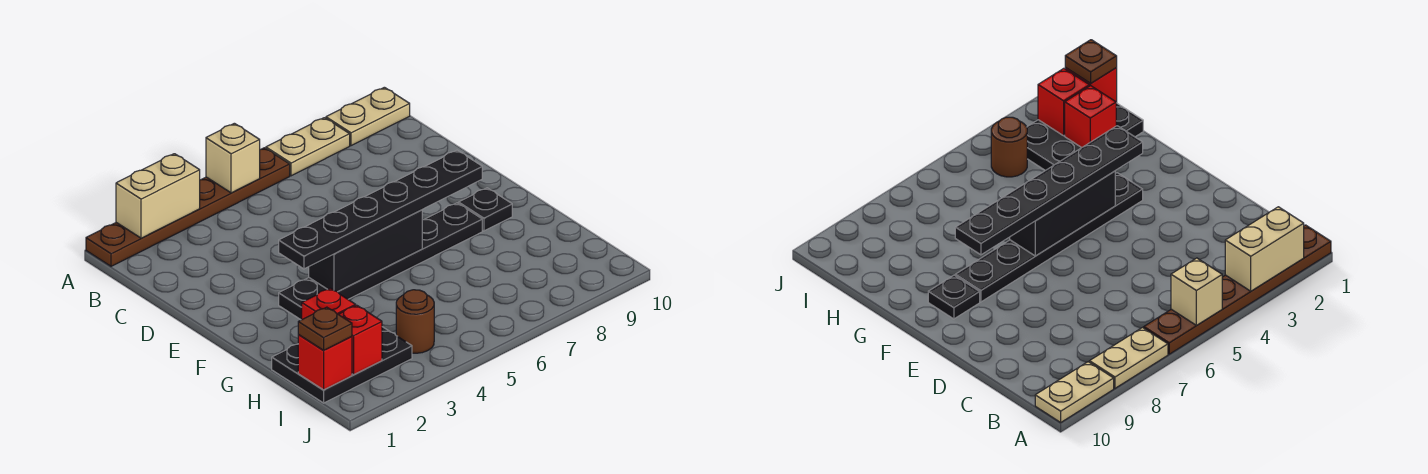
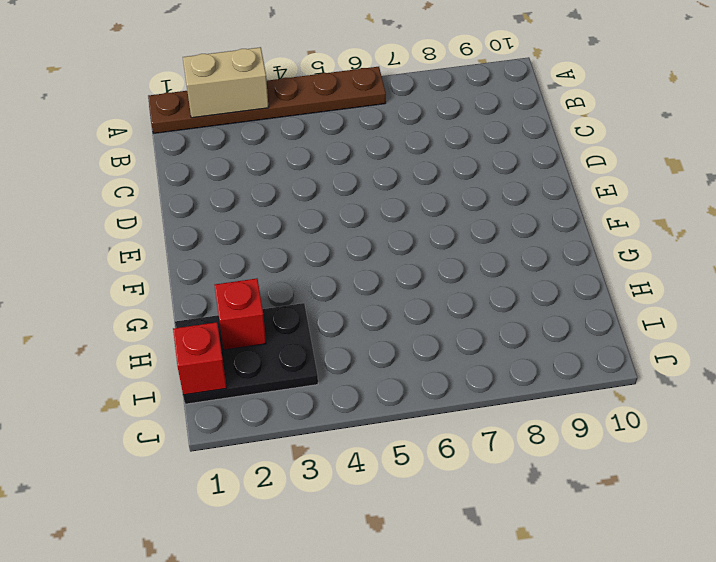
none -> tan 1x2 plate [266,118,350,176]
none -> tan 1x2 plate [326,87,410,146]
none -> black 1x6 plate [279,203,482,320]

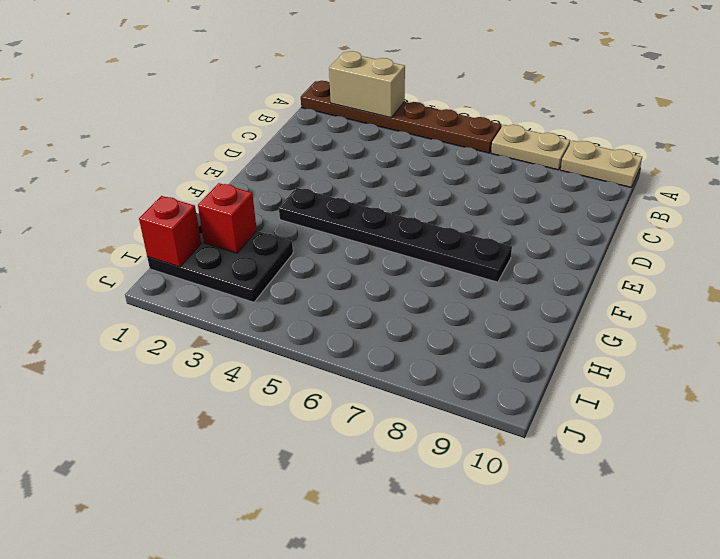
none -> black 1x1 plate [459,188,512,231]
none -> brown 1x1 round brick [396,290,434,353]
none -> tan 1x1 brick [206,123,260,193]

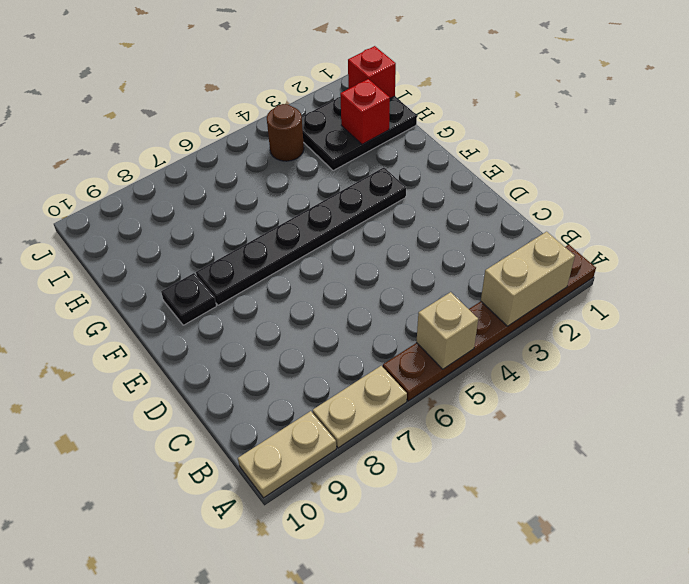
none -> black 1x3 brick [309,210,423,292]
none -> red 1x1 brick [339,305,382,375]
none -> black 1x6 plate [279,150,482,269]

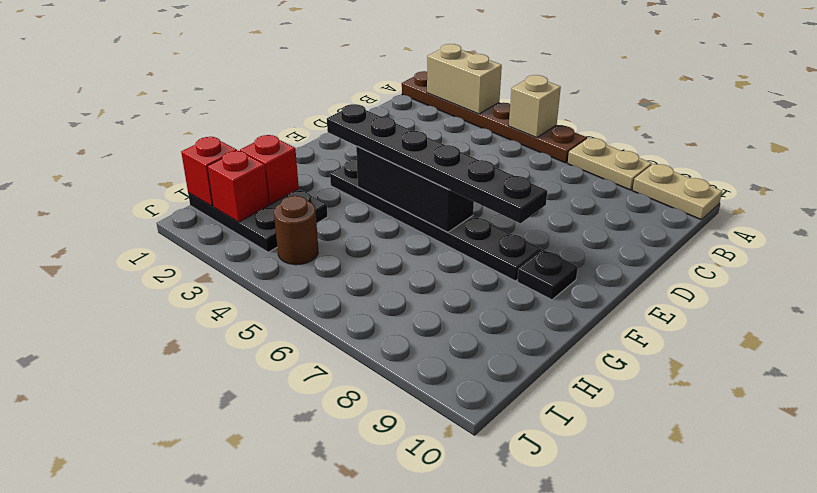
none -> brown 1x1 plate [298,307,352,350]

